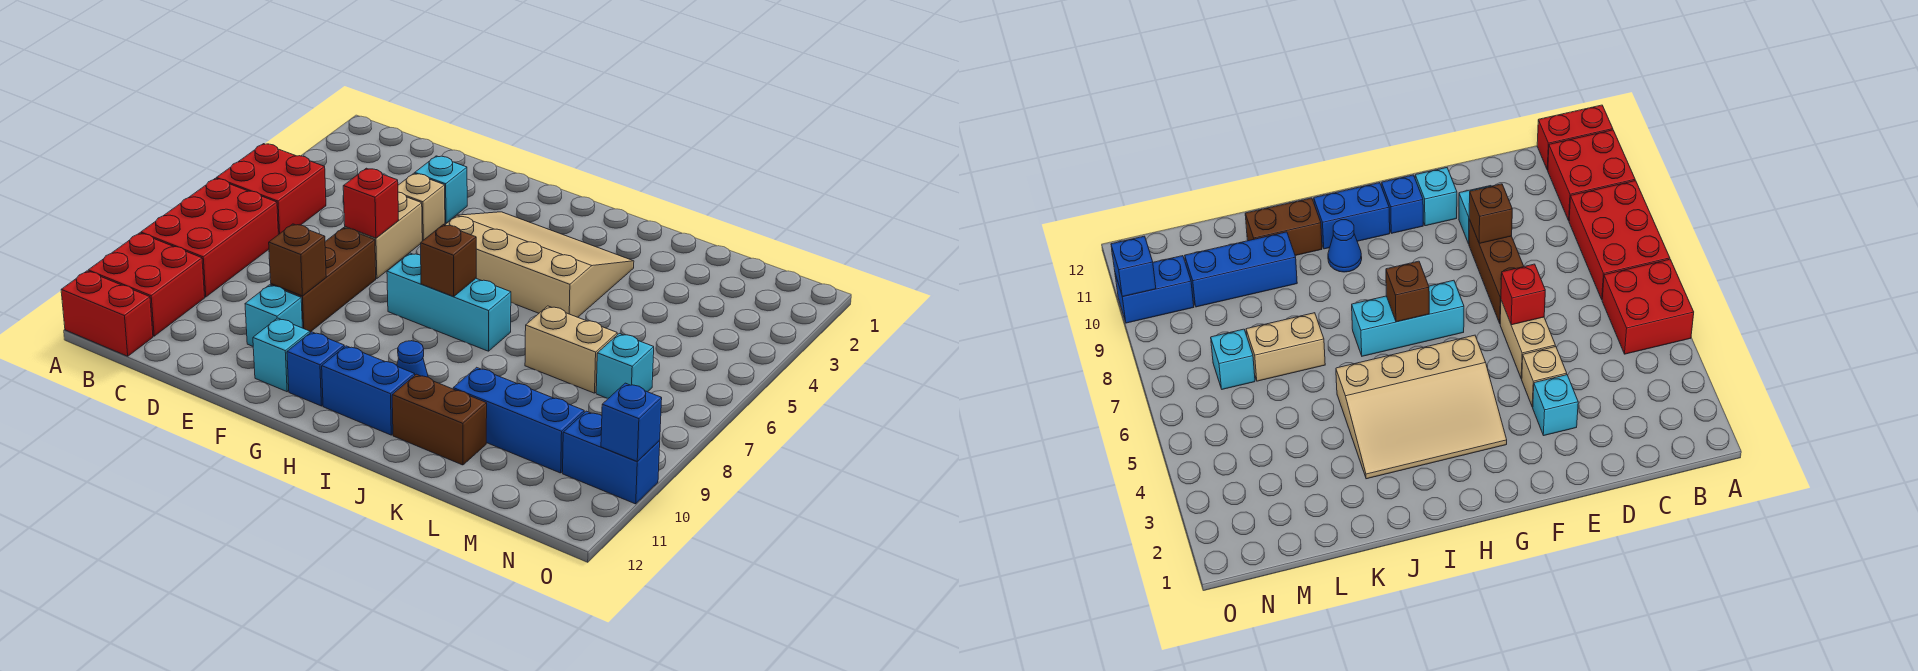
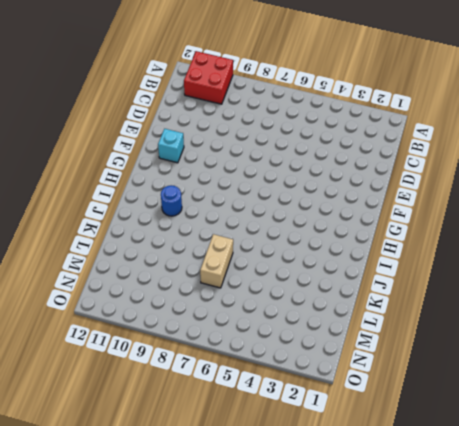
blue 1x1 round brick [161,185,182,216] -> blue 1x1 cone [397,341,428,377]
none -> red 2x2 brick [216,144,326,235]
none -> red 2x3 brick [141,179,278,297]
none -> red 1x2 brick [61,271,153,356]

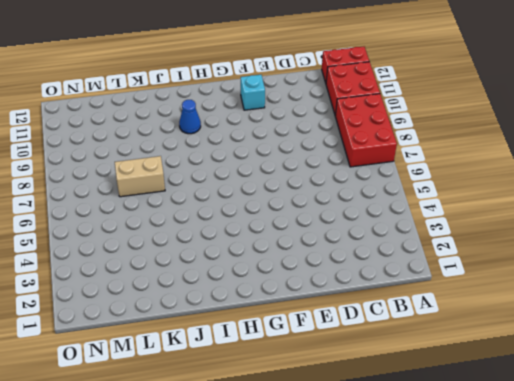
none -> red 2x2 brick [216,144,326,235]
none -> cyan 1x1 brick [415,156,467,223]
none -> tan 1x1 brick [398,173,445,241]

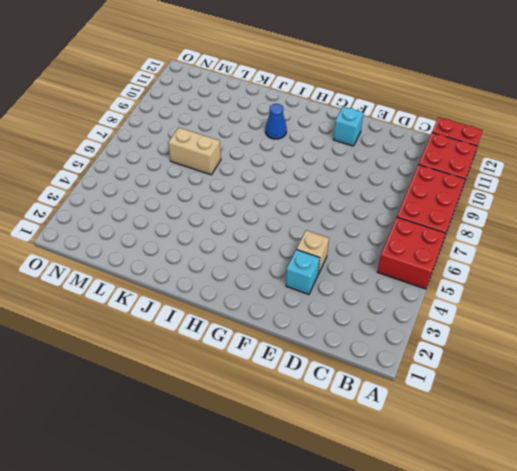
none -> tan 1x2 brick [345,192,422,279]
none -> brown 1x3 brick [271,228,376,332]
none -> cyan 1x1 brick [245,285,302,346]

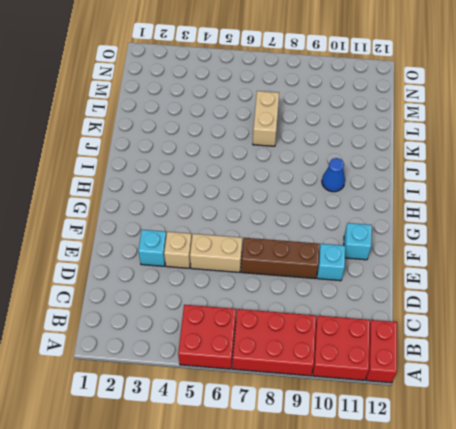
none -> tan 3x4 slope [445,212,634,317]
none -> cyan 1x3 brick [387,253,511,351]
none -> blue 1x1 brick [287,332,344,406]

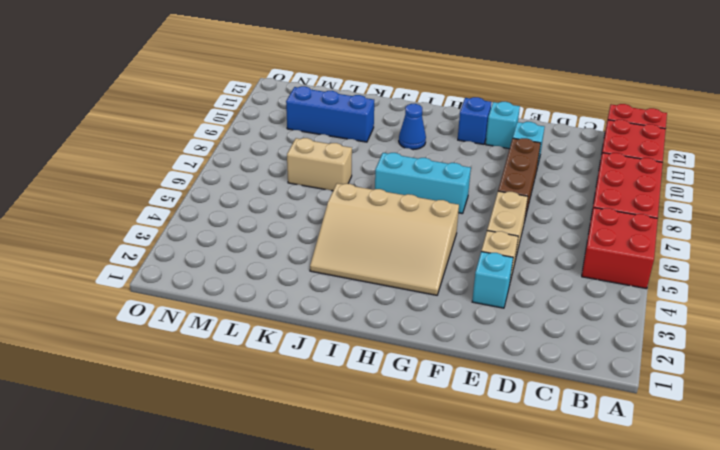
none -> blue 1x2 brick [322,346,415,435]
none -> brown 1x2 brick [392,374,487,465]
none -> cyan 1x1 brick [596,333,654,398]

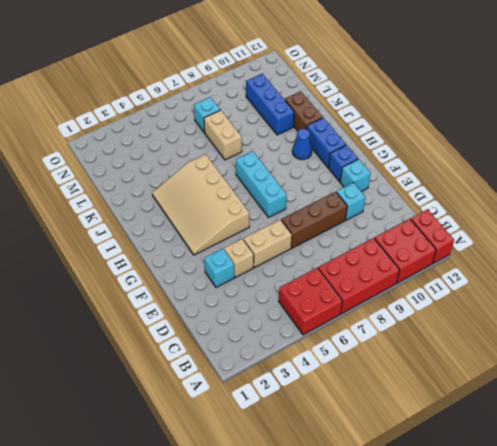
none -> blue 1x2 brick [563,411,660,504]
none -> red 1x1 brick [343,168,399,238]
none -> brown 1x1 brick [269,224,326,296]

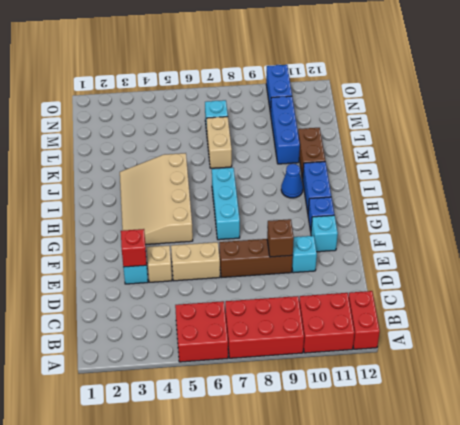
red 1x1 brick [121,229,147,267] -> red 1x1 brick moved to [343,168,399,238]
none -> brown 1x1 brick [421,225,476,297]
none -> blue 1x1 brick [601,383,662,462]

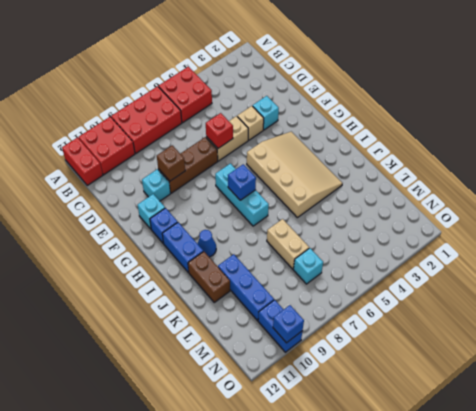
blue 1x1 brick [228,164,256,200] -> brown 1x1 brick [421,225,476,297]

